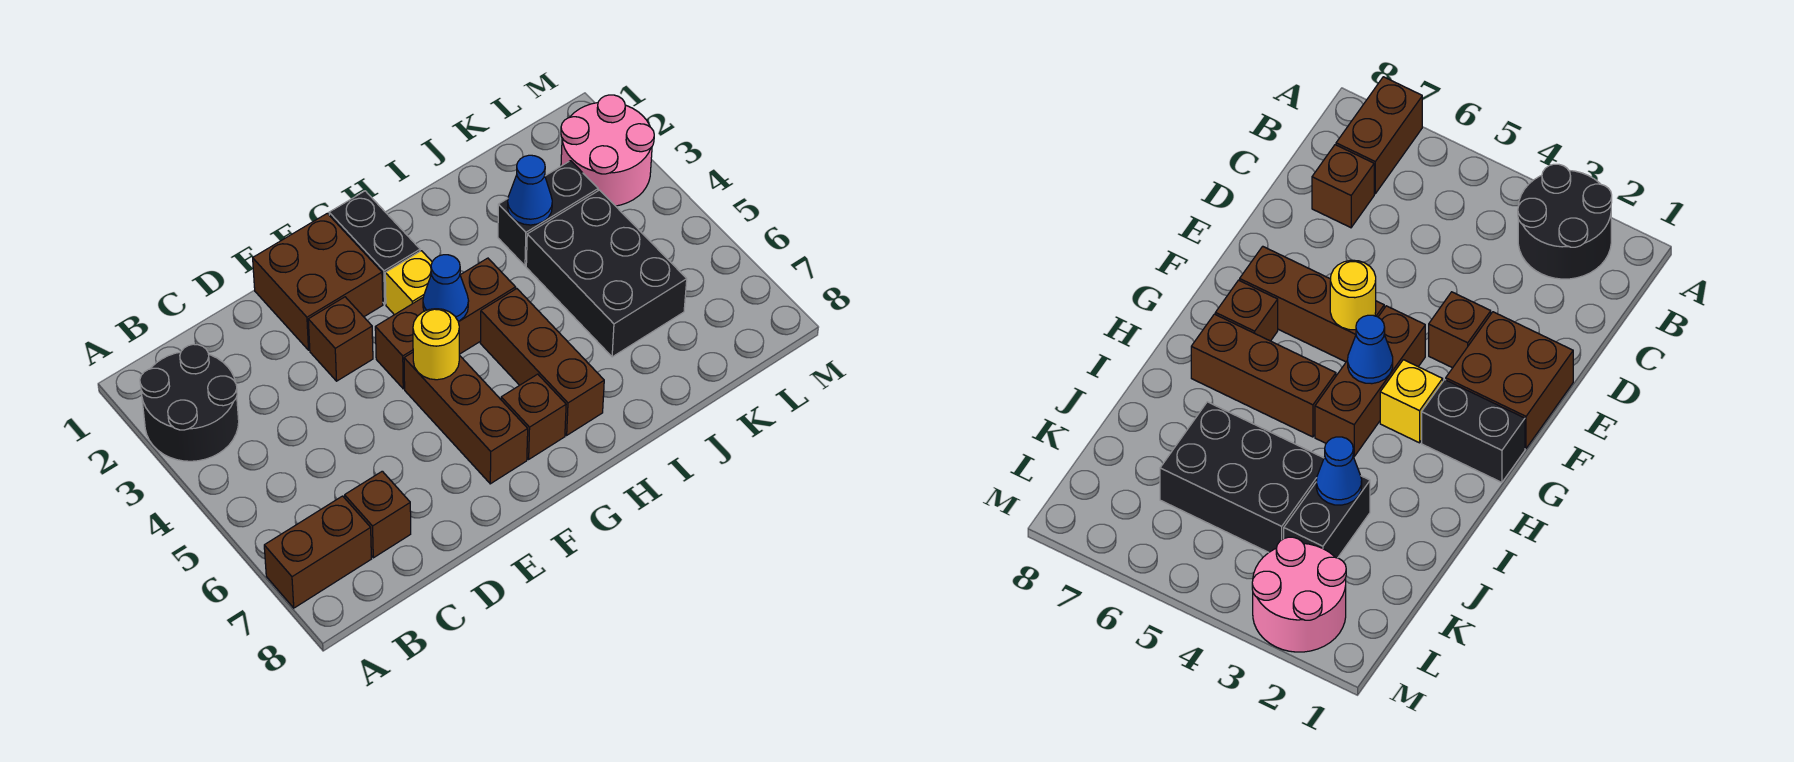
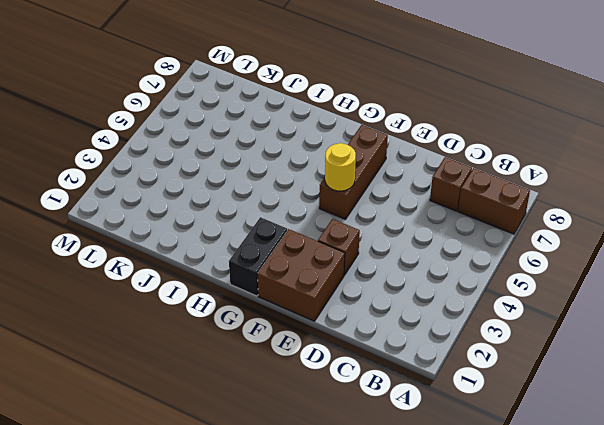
none -> black 2x2 round brick [140,344,239,461]
none -> brown 1x3 brick [375,258,516,389]
none -> yellow 1x1 brick [385,251,432,315]

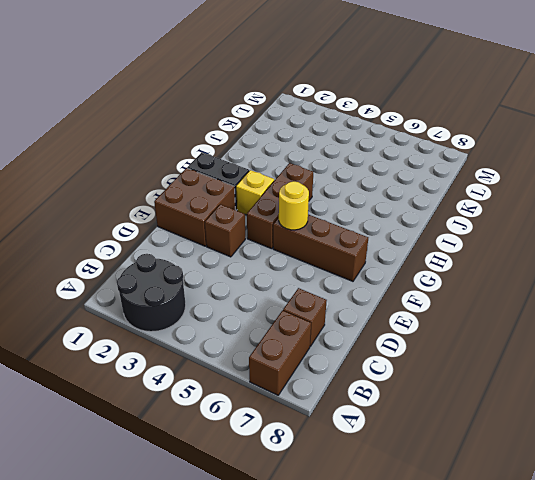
none -> brown 1x1 brick [501,374,566,459]
none -> brown 1x3 brick [480,289,604,435]
none -> black 1x2 brick [498,161,598,266]

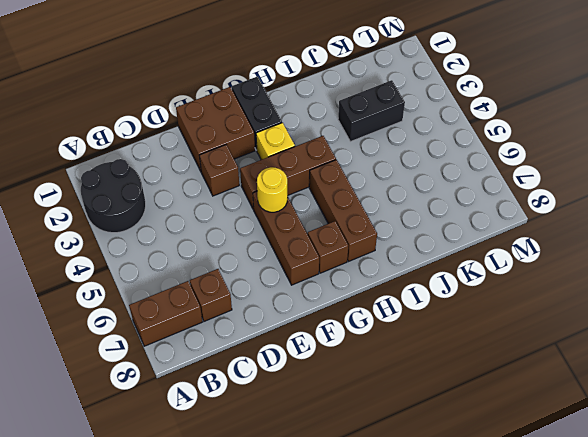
none -> black 2x3 brick [526,190,687,357]
none -> pink 2x2 round brick [561,95,654,206]
none -> blue 1x1 cone [423,255,468,321]

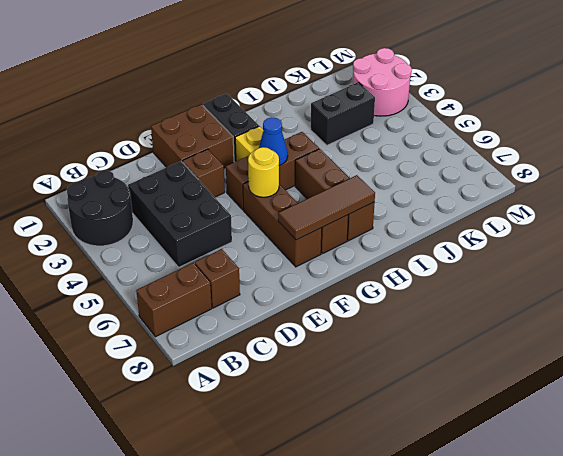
black 2x3 brick [128,161,232,267] -> black 2x3 brick moved to [526,190,687,357]
brown 1x3 tile [278,175,375,240] -> none
none -> blue 1x1 cone [507,155,552,225]

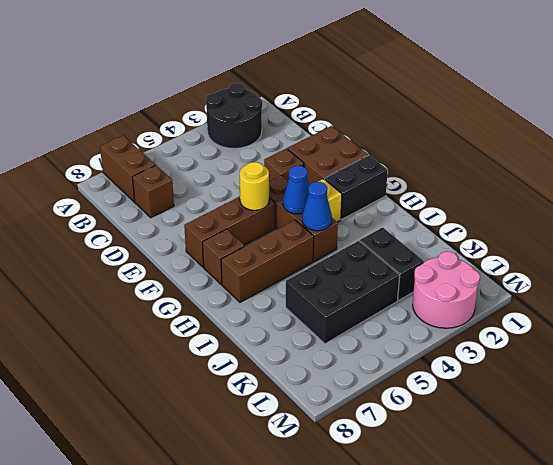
blue 1x1 cone [302,182,332,231] -> blue 1x1 cone moved to [507,155,552,225]

